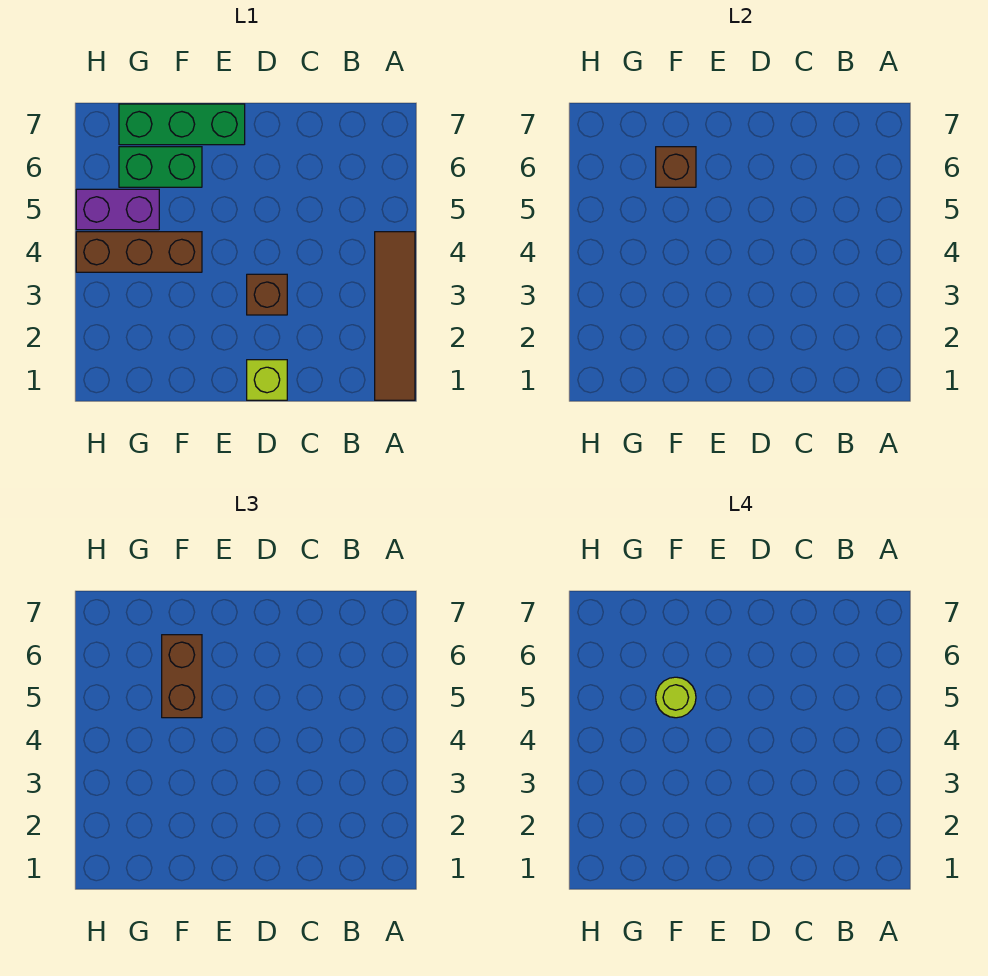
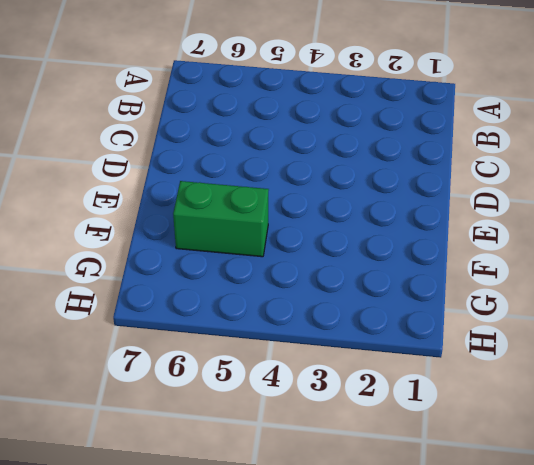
green 1x2 brick [173,181,269,257] -> green 1x2 brick turned to [119,147,202,187]
none -> brown 1x4 tile [375,232,415,400]
none -> lime 1x1 brick [247,360,287,400]

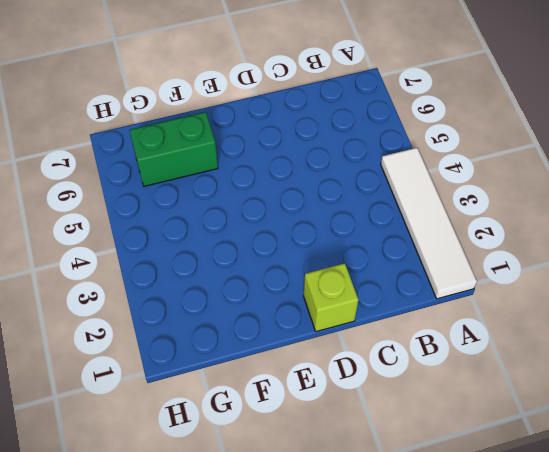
white 1x4 tile [381,148,477,299] -> brown 1x4 tile [375,232,415,400]
none -> brown 1x1 brick [247,274,287,315]
none -> green 1x3 brick [119,104,245,145]

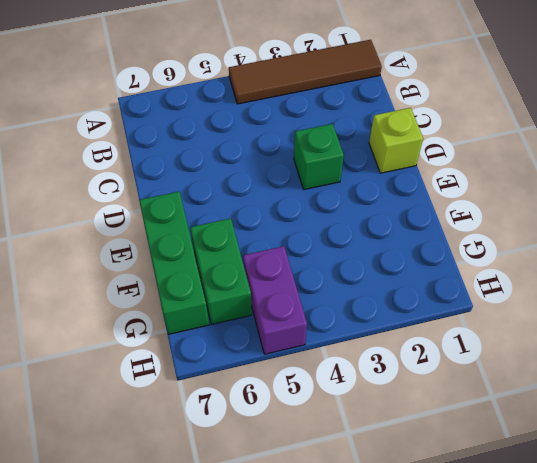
green 1x1 brick [294,124,344,190] -> brown 1x1 brick [247,274,287,315]
none -> brown 1x3 brick [76,232,202,272]
none -> brown 1x1 brick [656,147,696,187]

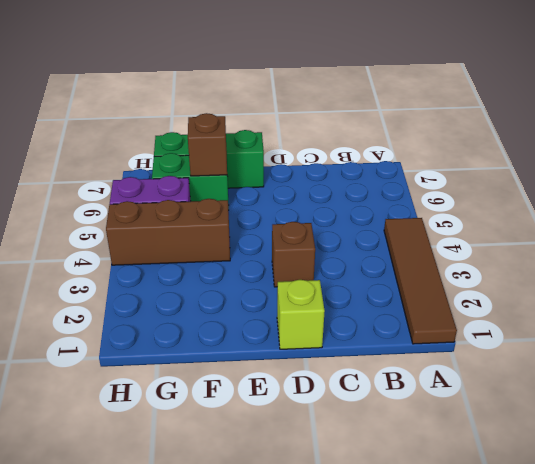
none -> brown 1x2 brick [162,635,202,718]
none -> lime 1x1 round brick [656,677,696,718]

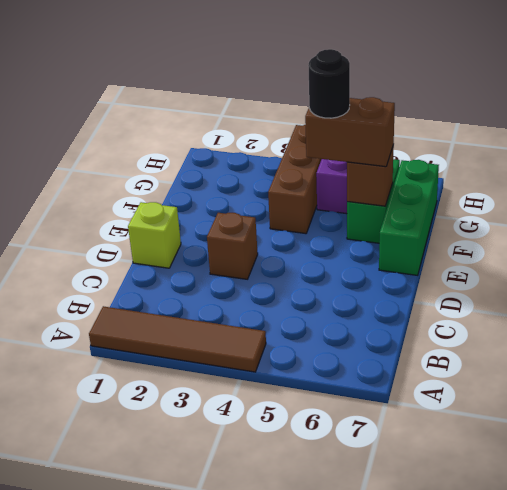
black 1x1 round brick [309,49,350,118] -> lime 1x1 round brick [656,677,696,718]

